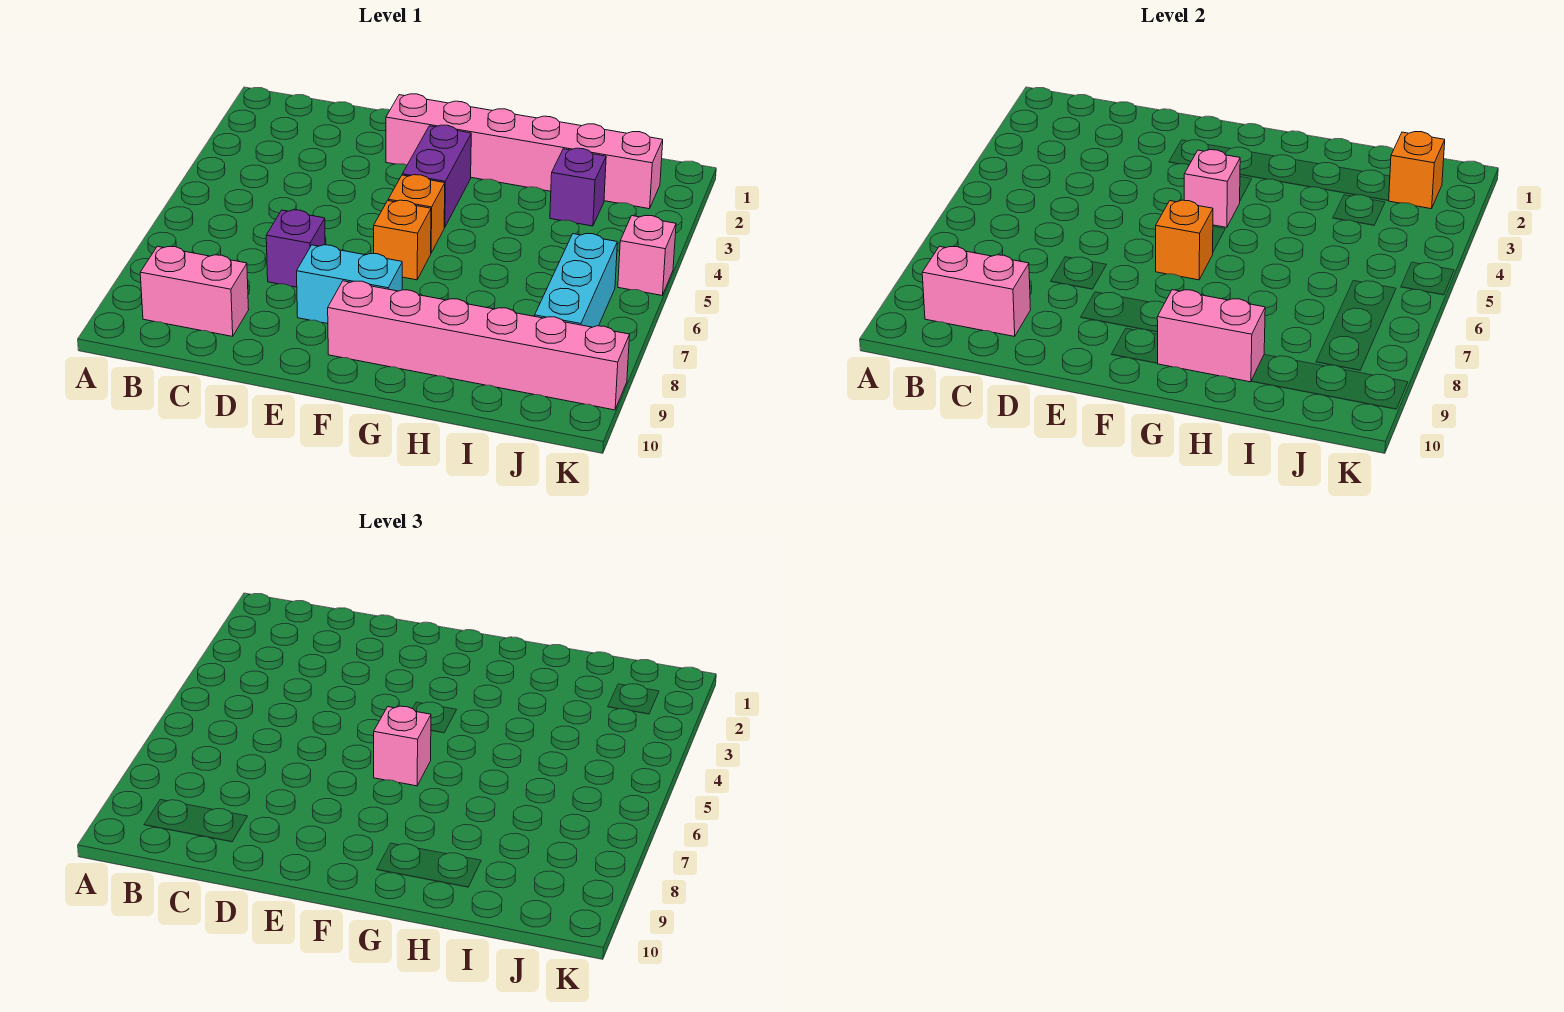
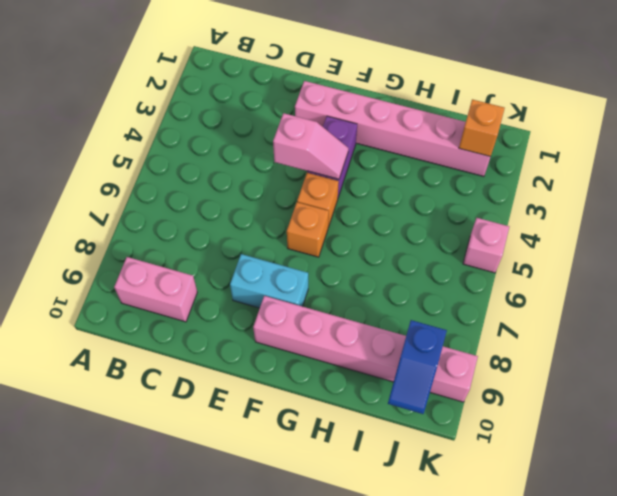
pink 1x2 slope [273,113,348,179] -> pink 1x1 brick [1184,150,1240,227]
blue 1x2 slope [388,320,447,414] -> none
none -> purple 1x1 brick [266,210,325,287]
none -> purple 1x1 brick [550,148,606,226]
none -> cyan 1x3 brick [535,234,617,327]

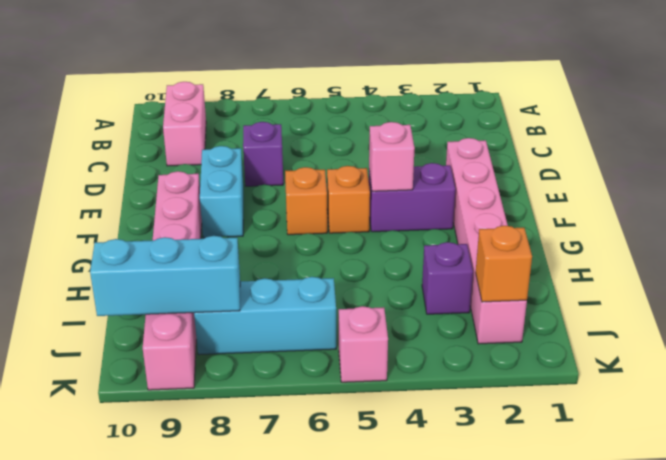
cyan 1x3 brick [90,236,240,316] -> none
none -> pink 1x2 brick [922,246,1031,336]
none -> orange 1x1 brick [1156,200,1213,280]
none -> pink 1x2 brick [1157,290,1265,382]

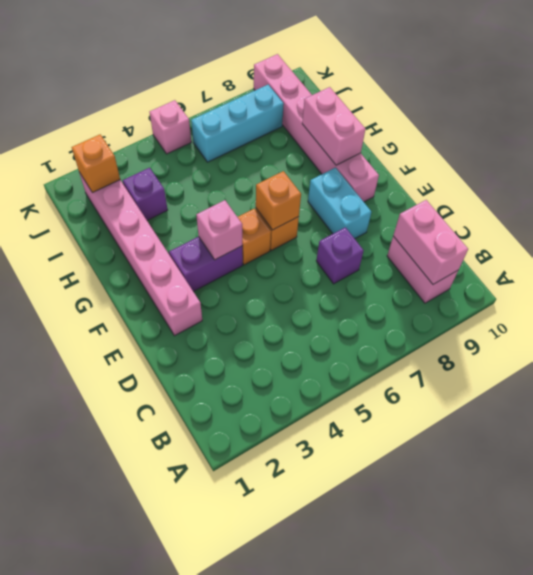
none -> pink 1x1 brick [374,706,431,786]

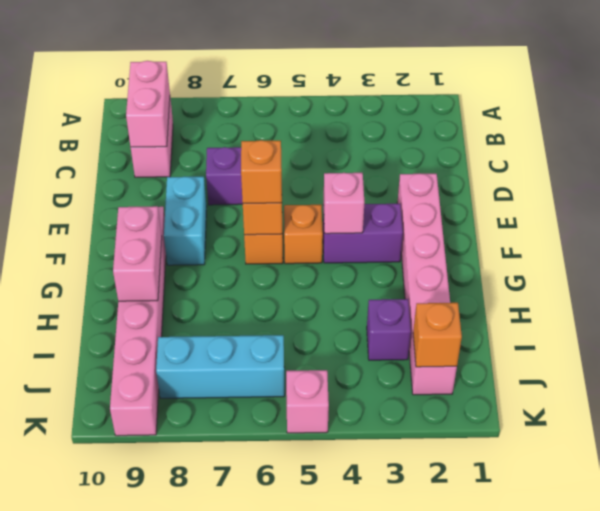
orange 1x1 brick [241,140,282,203] -> pink 1x1 brick [374,706,431,786]

